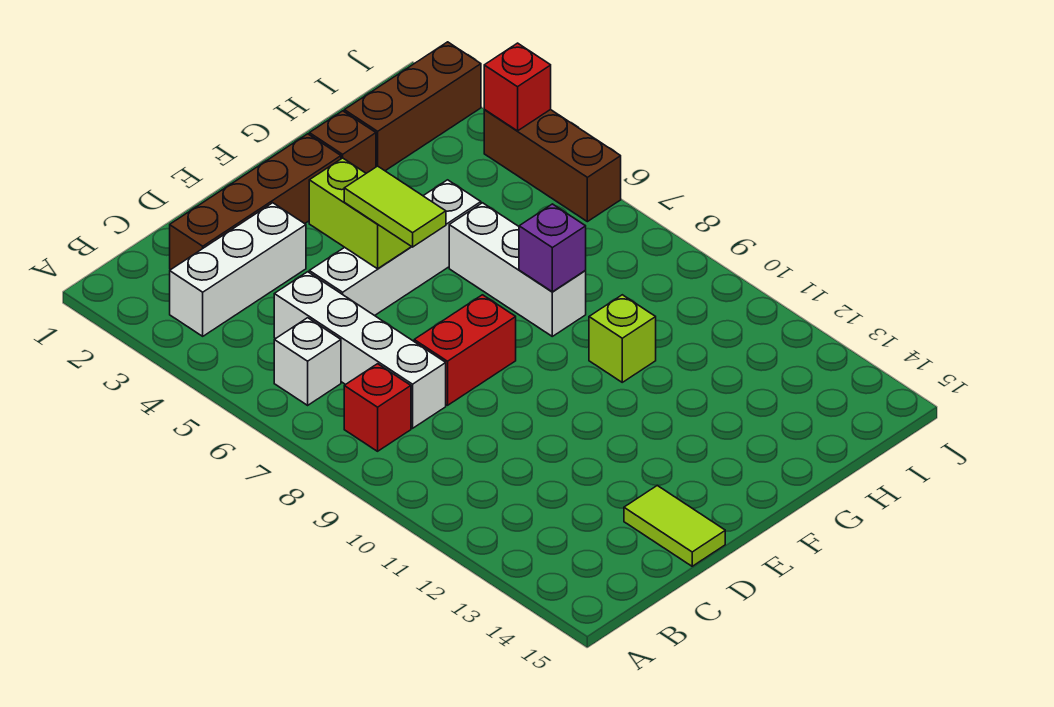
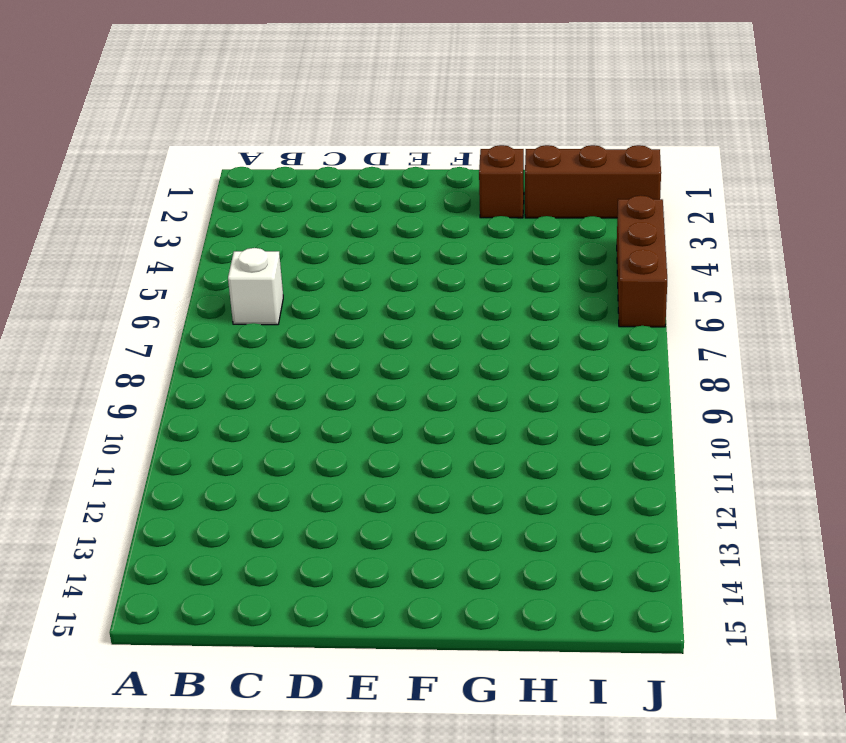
none -> white 1x3 brick [170,203,306,336]
none -> red 1x1 brick [344,364,411,451]
none -> brown 1x4 brick [170,134,341,269]

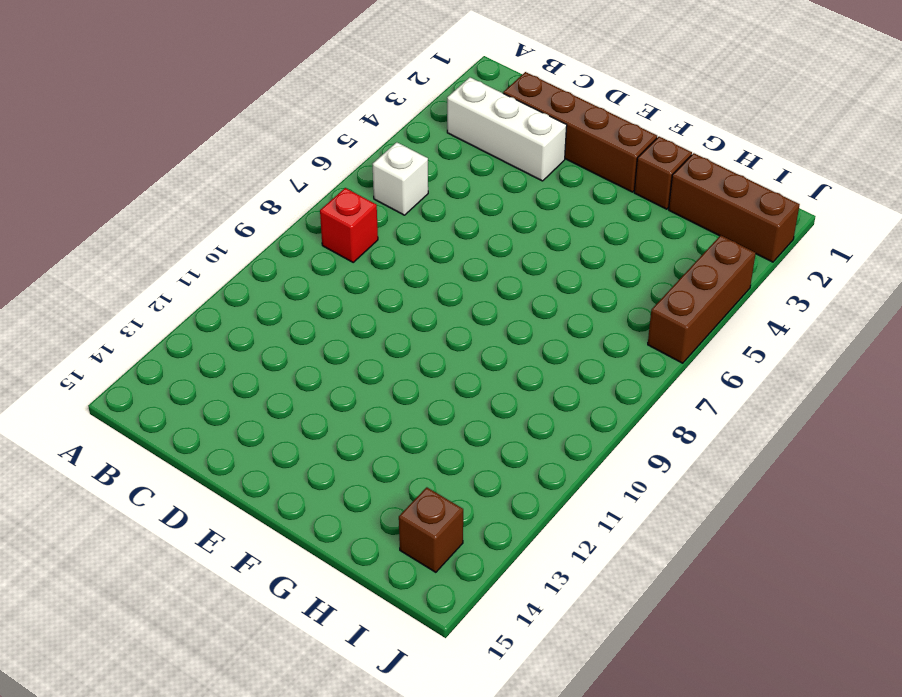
brown 1x1 brick [399,487,463,572] -> none
none -> white 1x4 brick [274,272,446,428]
none -> white 1x4 brick [309,180,481,316]
none -> red 1x2 brick [414,295,516,405]

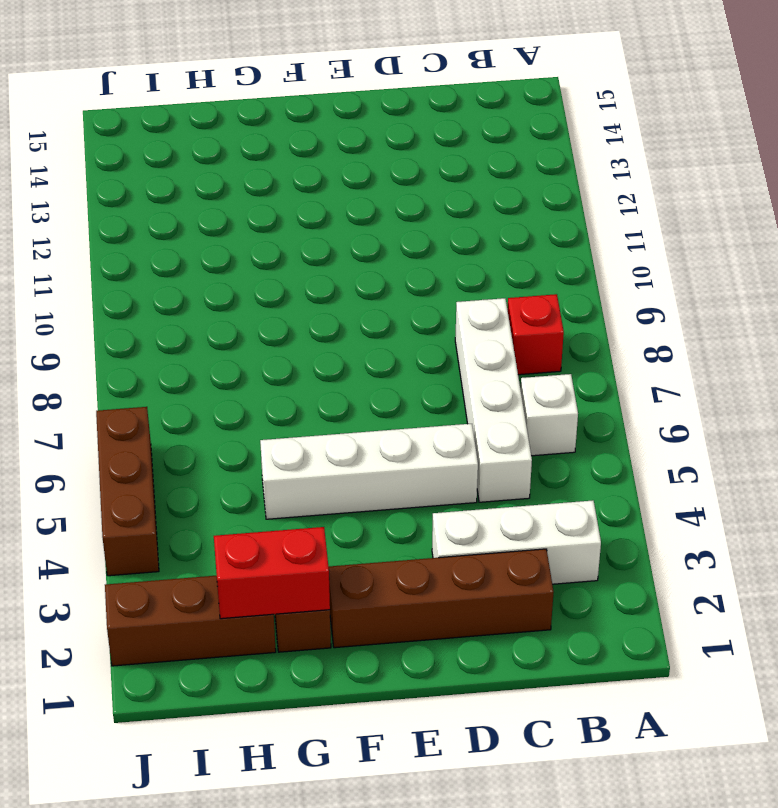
red 1x2 brick [214,527,330,619] -> red 1x2 brick moved to [414,295,516,405]
none -> lime 1x2 tile [624,485,725,566]
none -> white 1x3 brick [449,203,586,336]
none -> lime 1x1 brick [589,295,656,382]

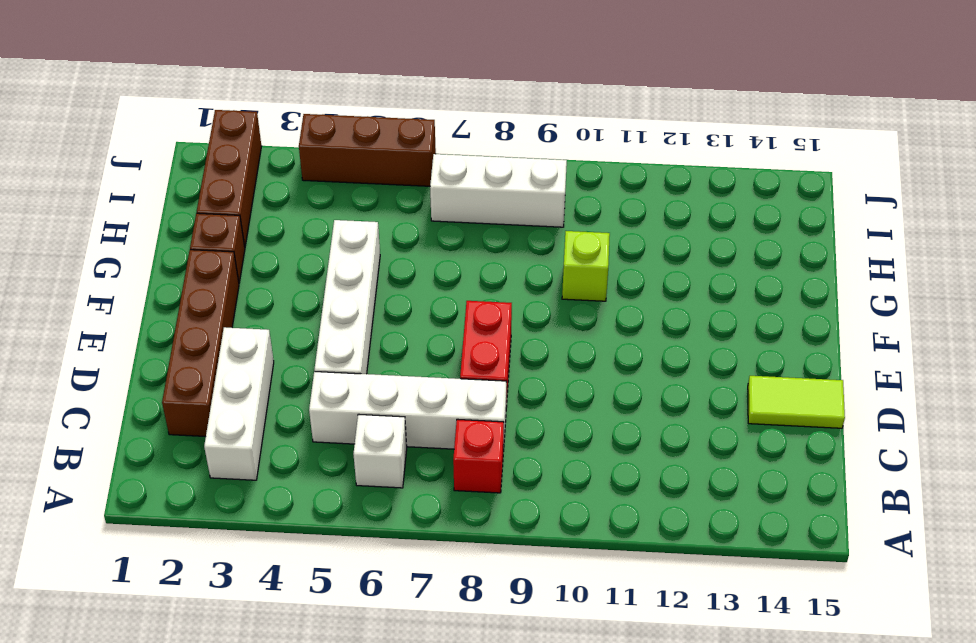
white 1x3 brick [430,154,567,227] -> white 1x3 brick moved to [449,203,586,336]
none -> lime 1x2 brick [309,158,411,269]
none -> purple 1x1 brick [519,204,586,292]
none -> red 1x1 brick [484,43,551,131]

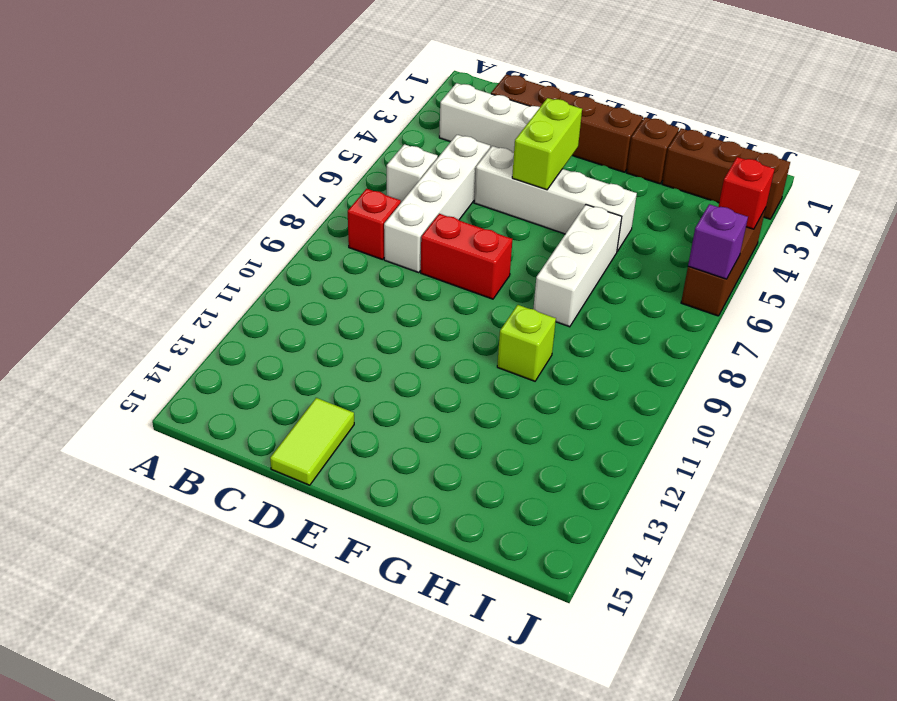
purple 1x1 brick [688,204,748,279] -> purple 1x1 brick moved to [519,204,586,292]
none -> lime 1x2 tile [344,166,446,247]

